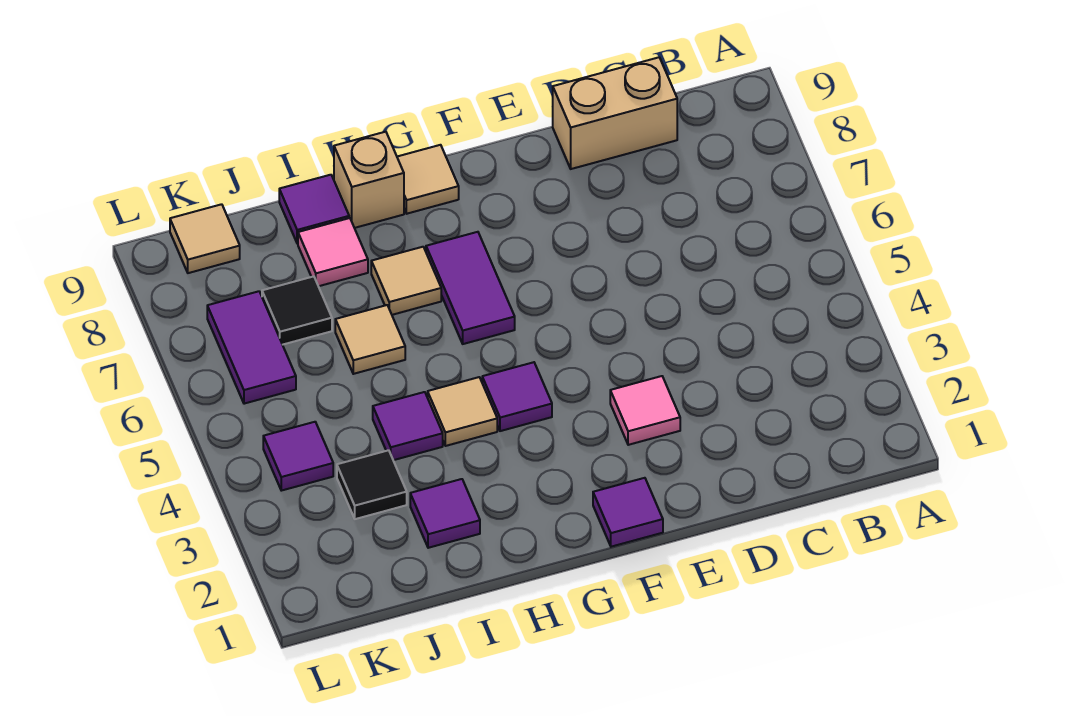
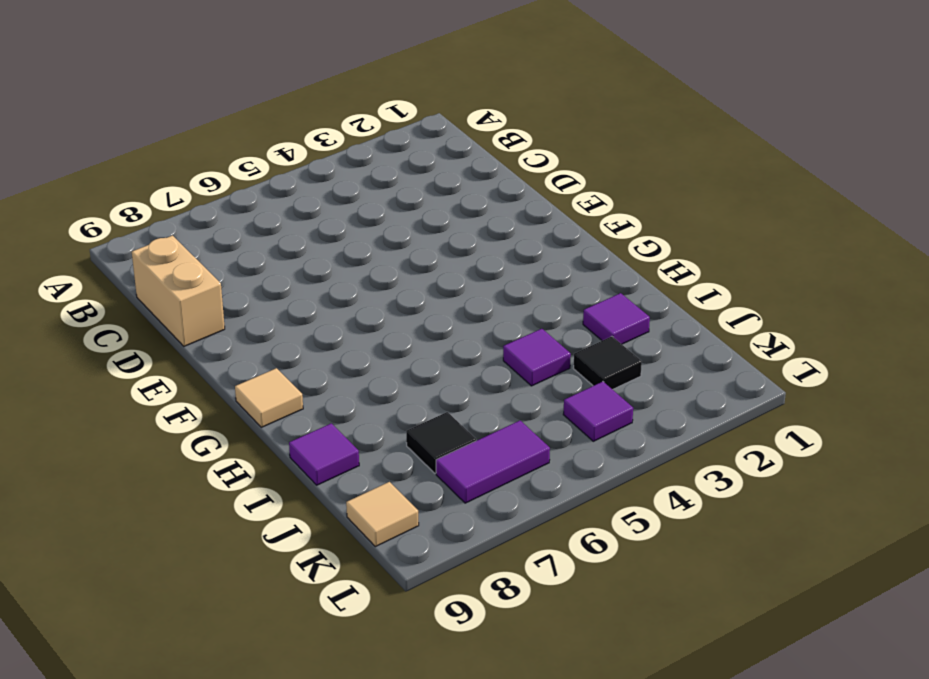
none -> pink 1x1 tile [610,376,680,445]
none -> purple 1x1 tile [593,478,663,547]
none -> purple 1x1 tile [482,362,552,431]

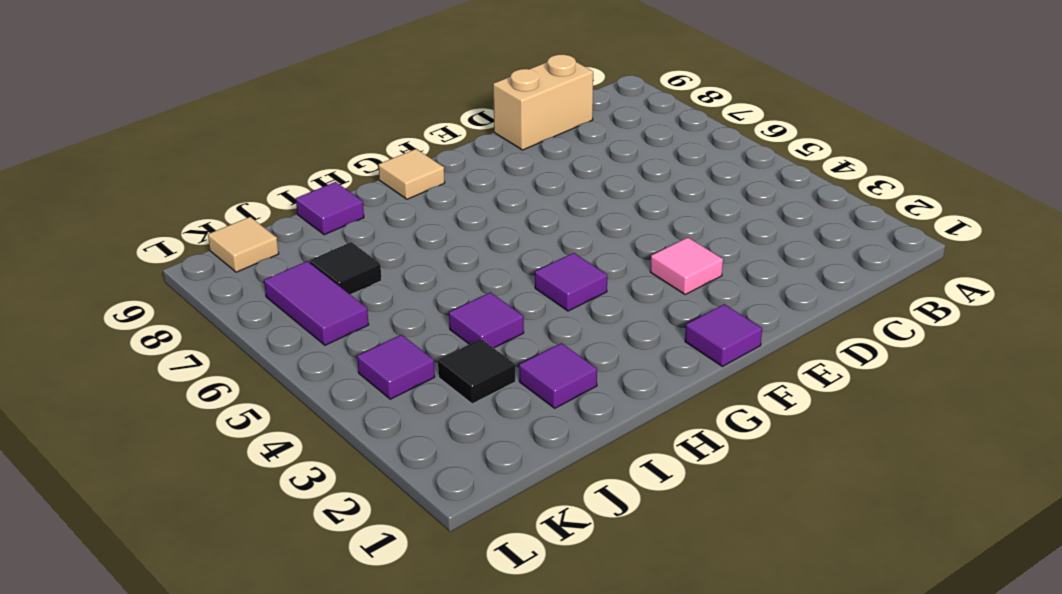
none -> purple 1x2 tile [426,232,515,344]
none -> tan 1x1 tile [428,377,497,446]
none -> tan 1x1 tile [371,247,441,315]

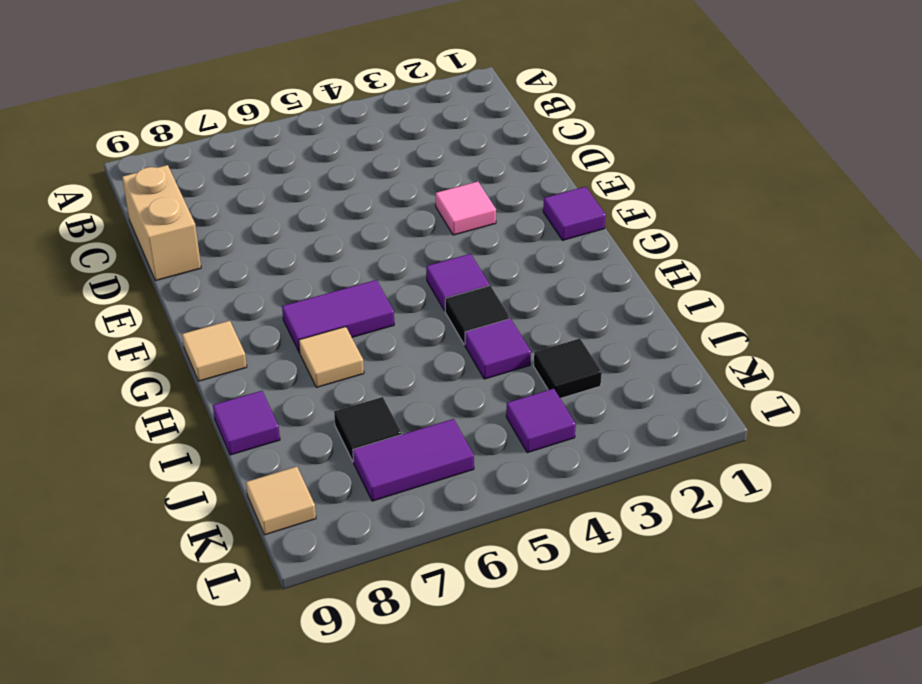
black 1x1 tile [445,286,510,344] -> tan 1x1 tile [428,377,497,446]
none -> tan 1x1 brick [334,132,404,228]
none -> purple 1x1 tile [410,479,480,548]
none -> tan 1x1 tile [335,305,405,374]

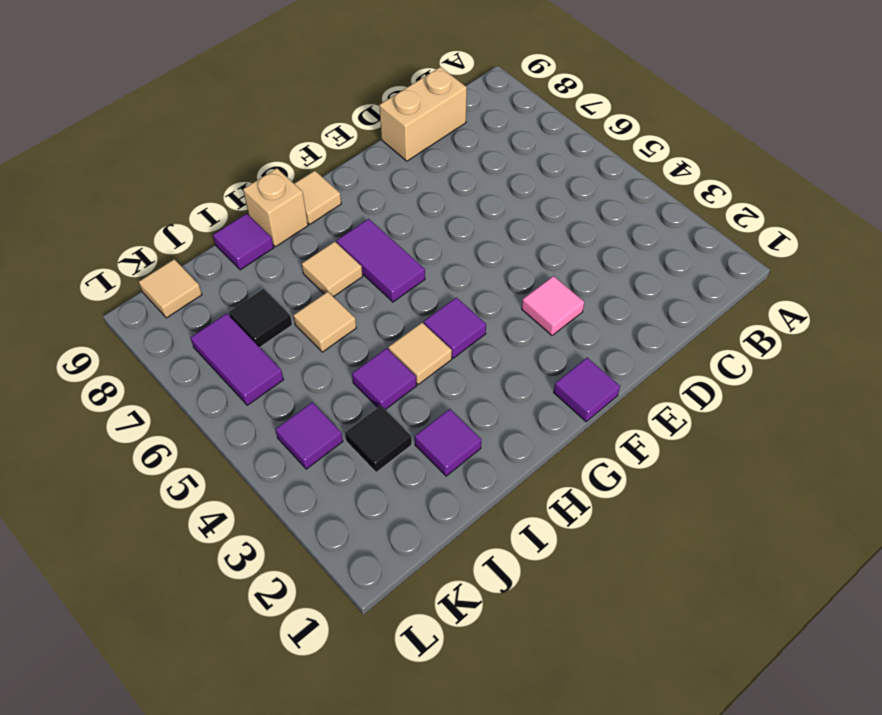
none -> pink 1x1 tile [298,218,368,286]

